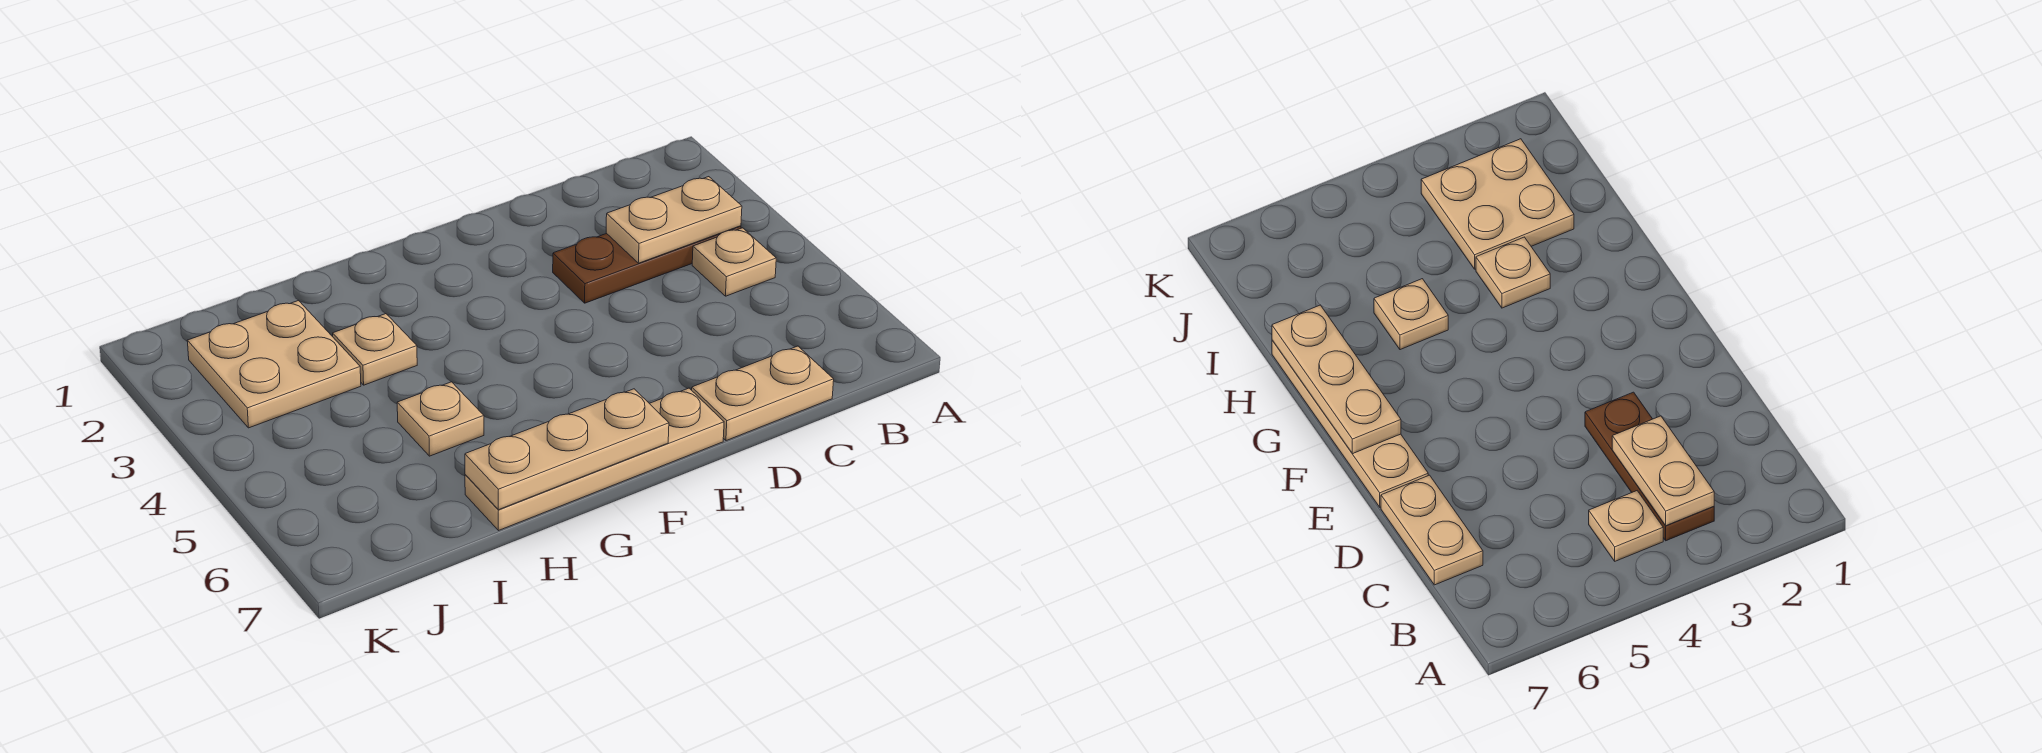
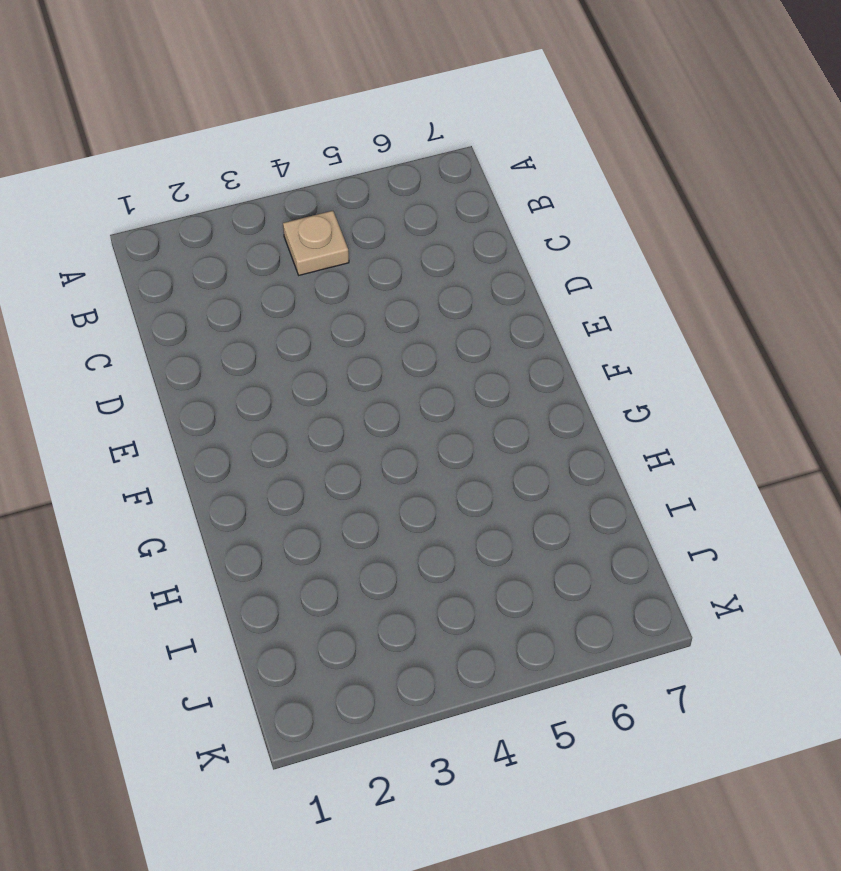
none -> brown 1x3 plate [553,226,741,303]
none -> tan 1x2 plate [692,346,834,441]

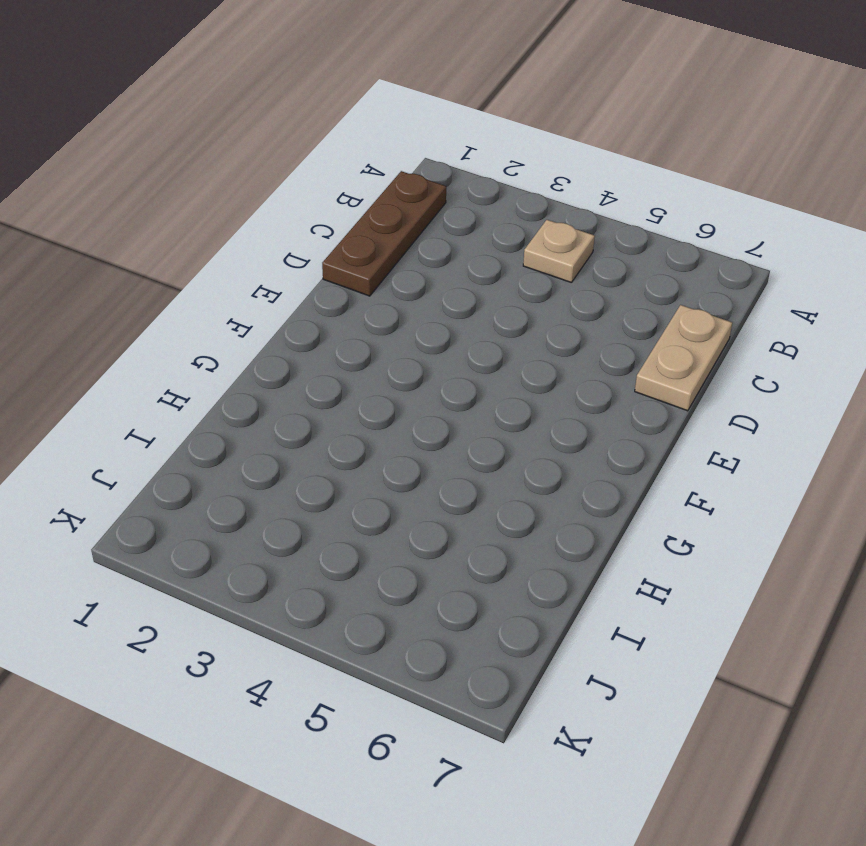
brown 1x3 plate [322,171,446,296] -> brown 1x3 plate moved to [553,226,741,303]
none -> tan 1x4 plate [465,388,724,531]
none -> tan 1x1 plate [333,314,417,385]

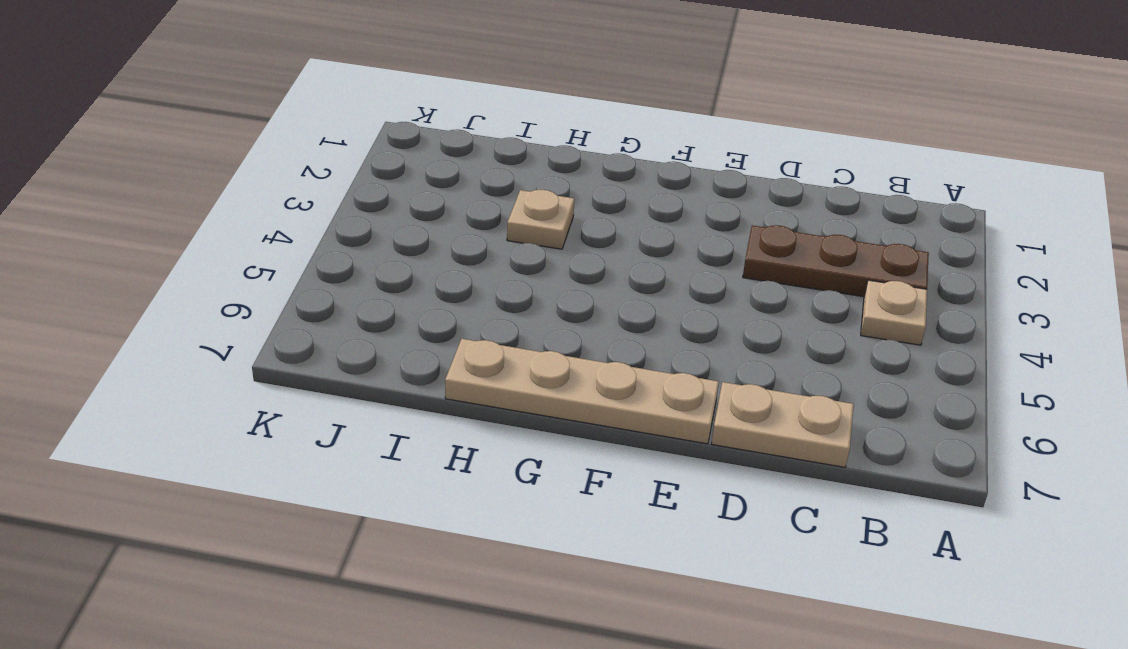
none -> tan 1x1 plate [397,382,484,456]
none -> tan 2x2 plate [187,300,361,428]

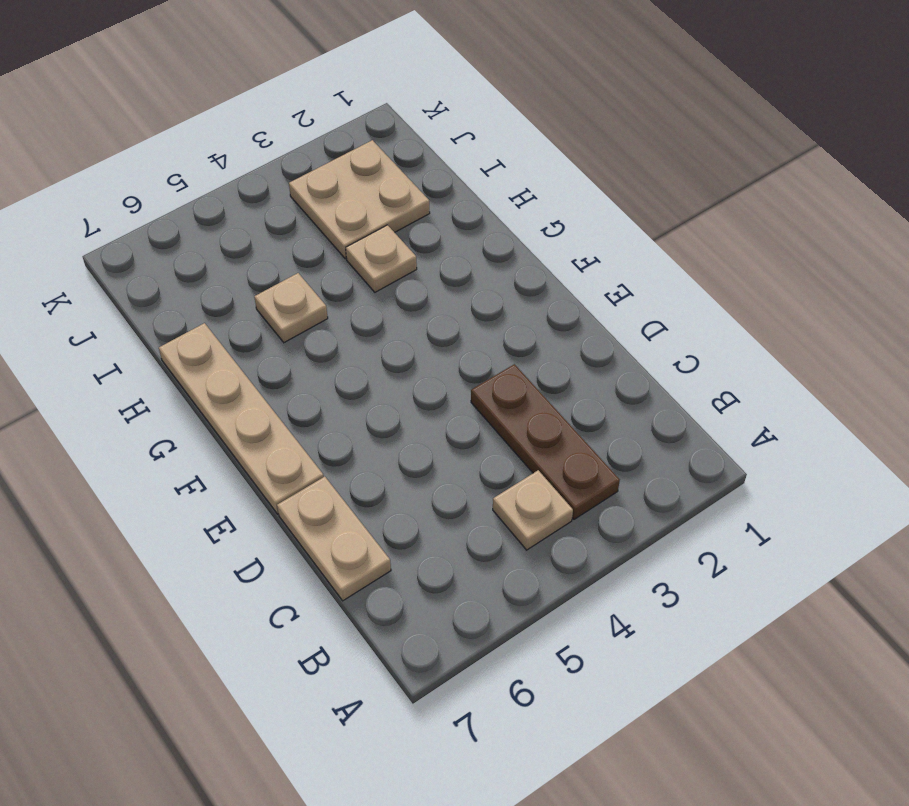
none -> tan 1x2 plate [606,177,742,263]
none -> tan 1x3 plate [465,389,669,510]

